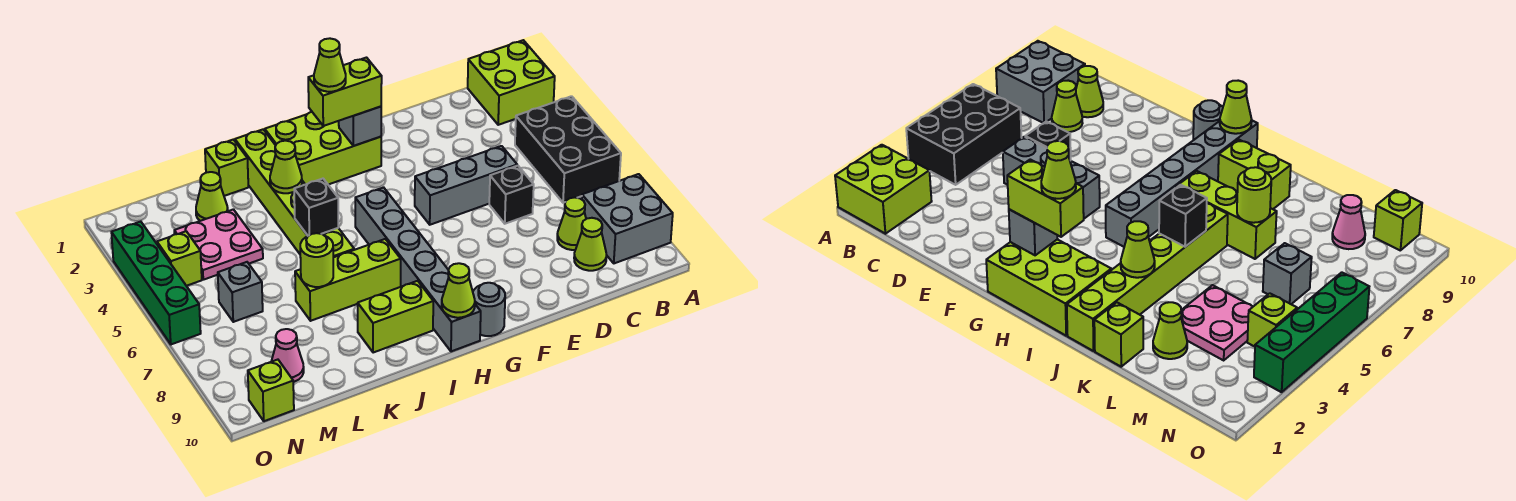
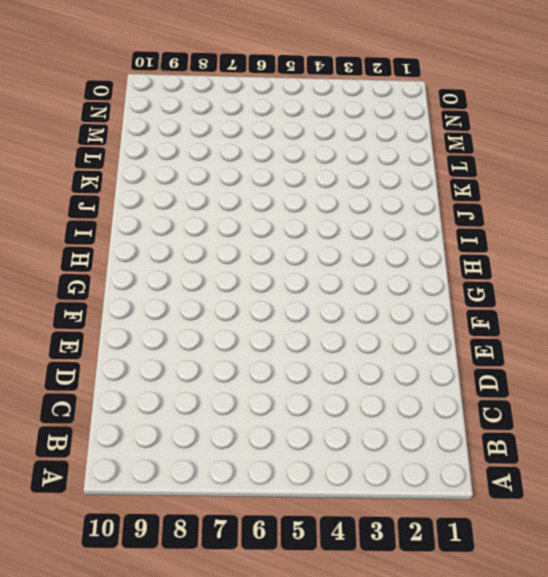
none -> lime 2x2 brick [468,40,555,125]
none -> black 2x3 brick [515,96,621,203]
none -> grey 2x2 brick [582,174,673,263]

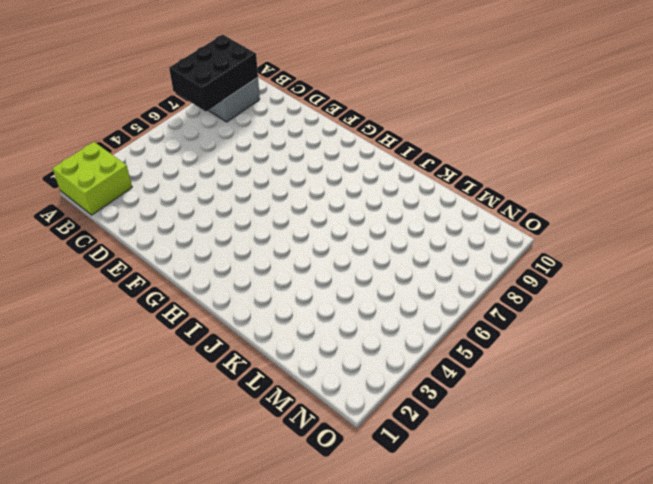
black 2x3 brick [169,35,258,112] -> black 2x3 brick moved to [515,96,621,203]
none -> lime 1x1 cone [557,198,586,250]
none -> lime 1x1 cone [574,218,607,271]
none -> grey 1x3 brick [415,146,517,225]

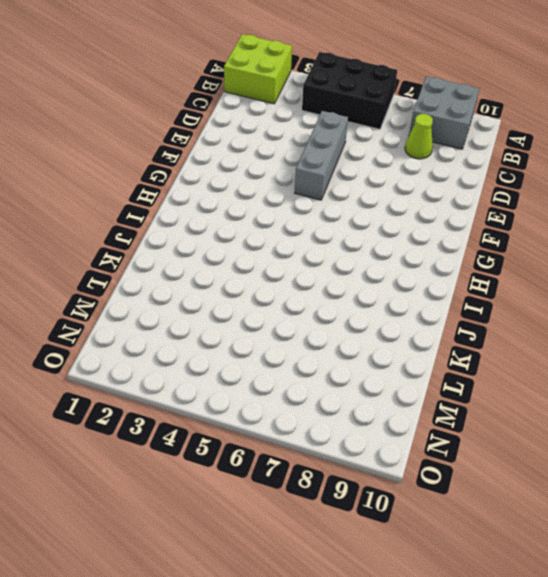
none -> lime 1x1 cone [574,218,607,271]
none -> black 1x1 brick [489,166,534,224]
none -> lime 2x3 brick [265,112,381,185]

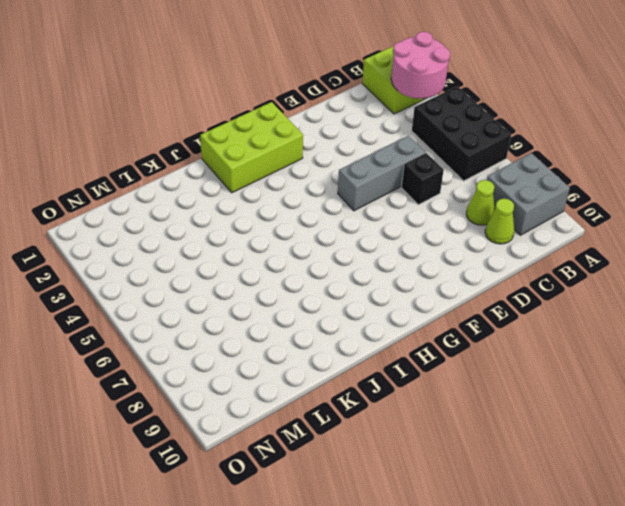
pink 2x2 round brick [391,32,450,99] -> none
none -> grey 1x1 round brick [473,283,505,336]
none -> grey 1x6 brick [355,187,481,351]
none -> lime 1x3 brick [295,239,401,321]

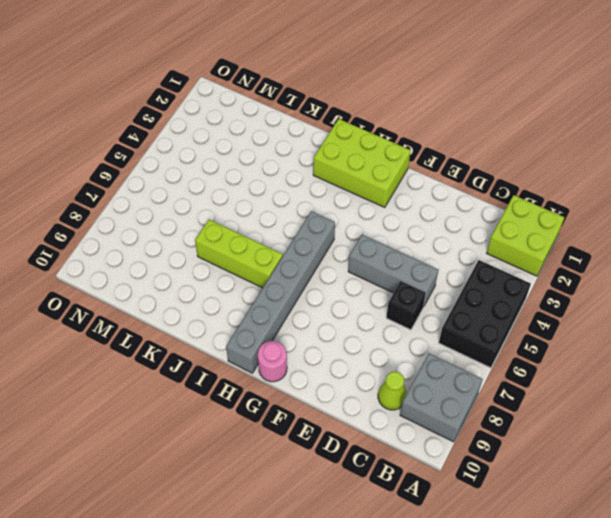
pink 1x1 round brick [258,341,287,382] -> grey 1x1 round brick [473,283,505,336]
none -> lime 1x1 cone [557,198,586,250]
none -> lime 1x2 brick [358,281,433,353]
none -> lime 1x6 brick [235,130,354,257]

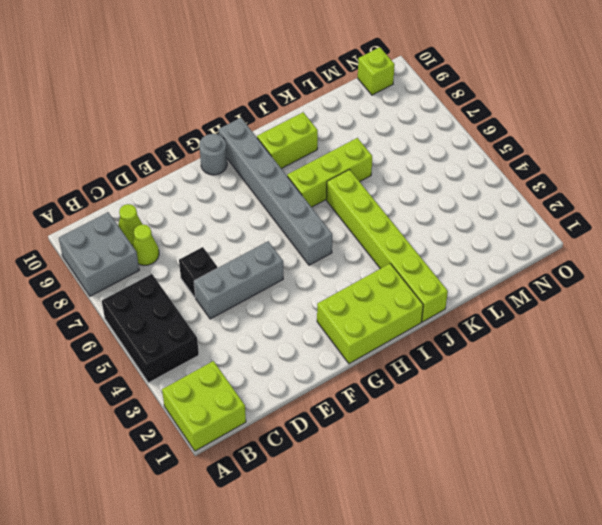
none -> lime 1x1 brick [205,140,248,196]
none -> lime 1x1 cone [196,172,228,221]
none -> pink 2x2 plate [174,209,263,280]

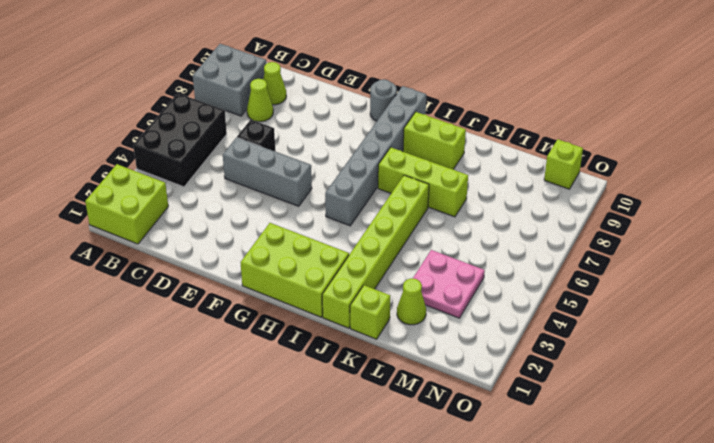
none -> grey 1x1 brick [218,262,263,322]
none -> pink 1x1 cone [271,329,304,382]
none -> lime 1x1 brick [157,231,202,286]

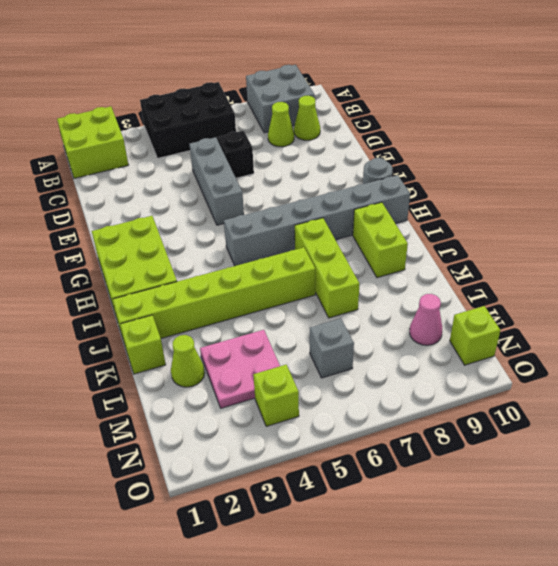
none -> green 1x4 brick [111,222,201,344]
none -> grey 1x1 brick [339,107,381,146]
none -> lime 1x1 cone [442,263,475,318]

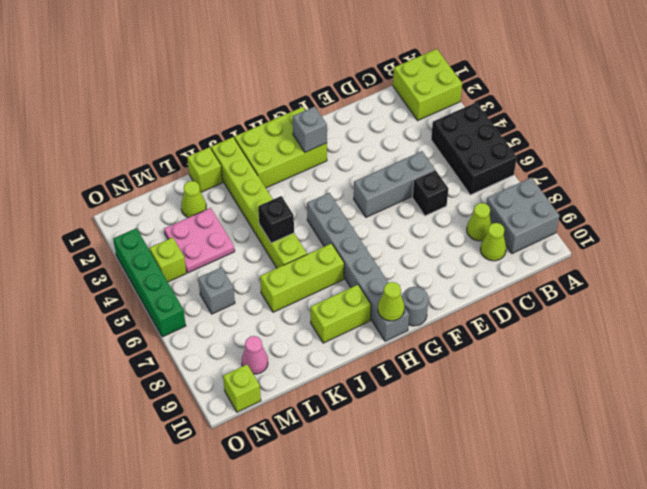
none -> lime 1x1 cone [270,141,302,193]
none -> lime 1x1 round brick [300,233,333,287]
none -> lime 1x2 brick [308,58,382,126]

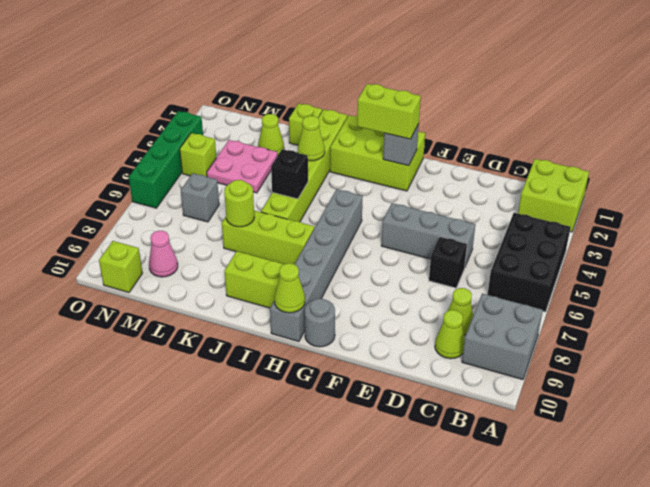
none -> lime 1x1 cone [314,38,346,92]

